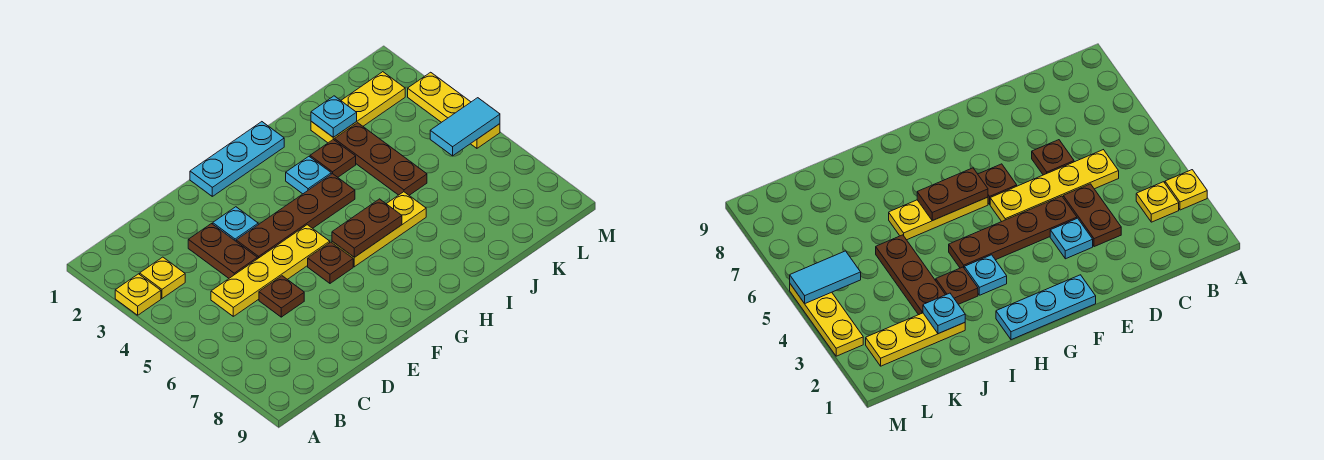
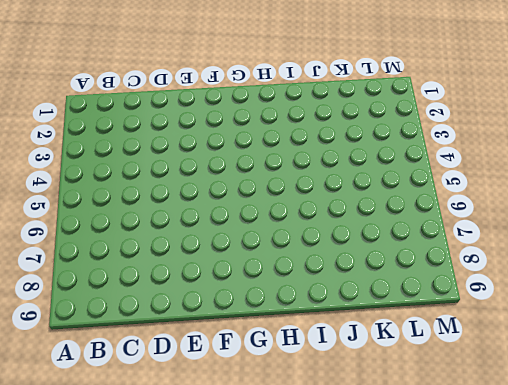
none -> yellow 1x1 plate [115,274,161,315]
none -> yellow 1x1 plate [140,257,185,298]
none -> yellow 1x4 plate [211,225,330,316]

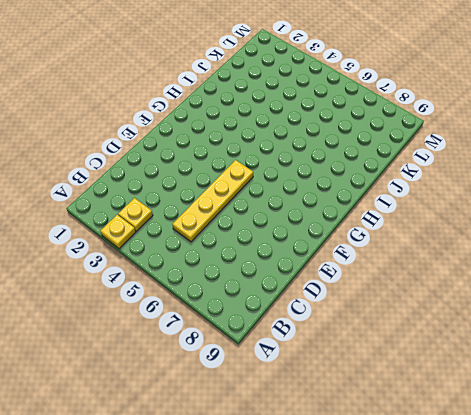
none -> brown 1x2 plate [188,224,257,278]
none -> brown 1x1 plate [259,276,304,317]
none -> cyan 1x1 plate [213,207,258,241]

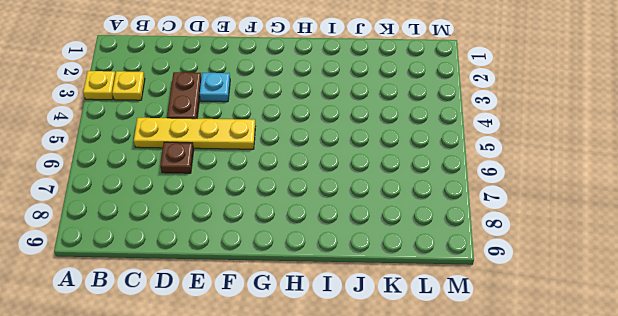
none -> brown 1x4 plate [236,174,355,259]
none -> cyan 1x3 plate [190,122,284,196]
none -> brown 1x1 plate [308,242,353,283]

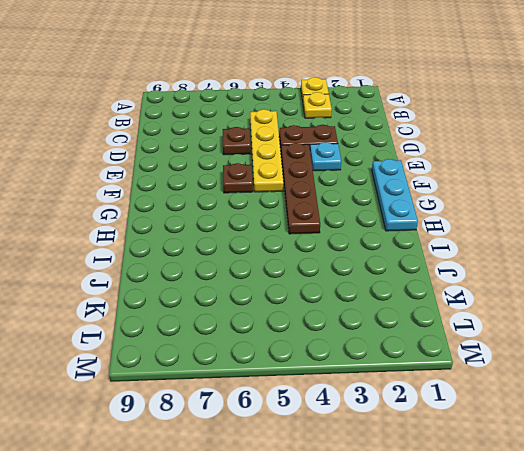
none -> yellow 1x3 plate [332,192,426,267]
none -> cyan 1x1 plate [286,157,331,194]
none -> brown 1x1 plate [310,140,356,177]

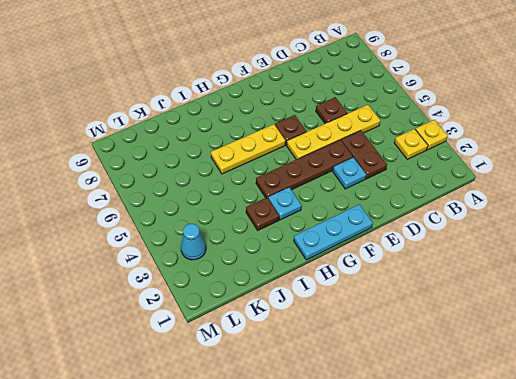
cyan 1x1 cone [181,224,206,260] -> none
none -> yellow 1x3 plate [311,72,405,143]
none -> brown 1x3 plate [334,123,427,195]
none -> yellow 1x3 plate [408,72,500,148]

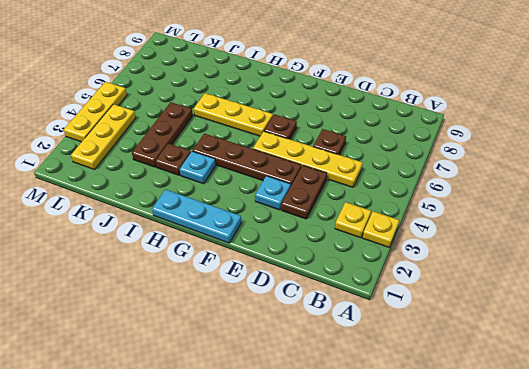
yellow 1x3 plate [71,104,136,169] -> yellow 1x3 plate turned to [311,72,405,143]
none -> brown 1x2 plate [332,199,402,257]
none -> cyan 1x1 plate [311,96,357,137]
none -> cyan 1x2 tile [430,98,500,156]

